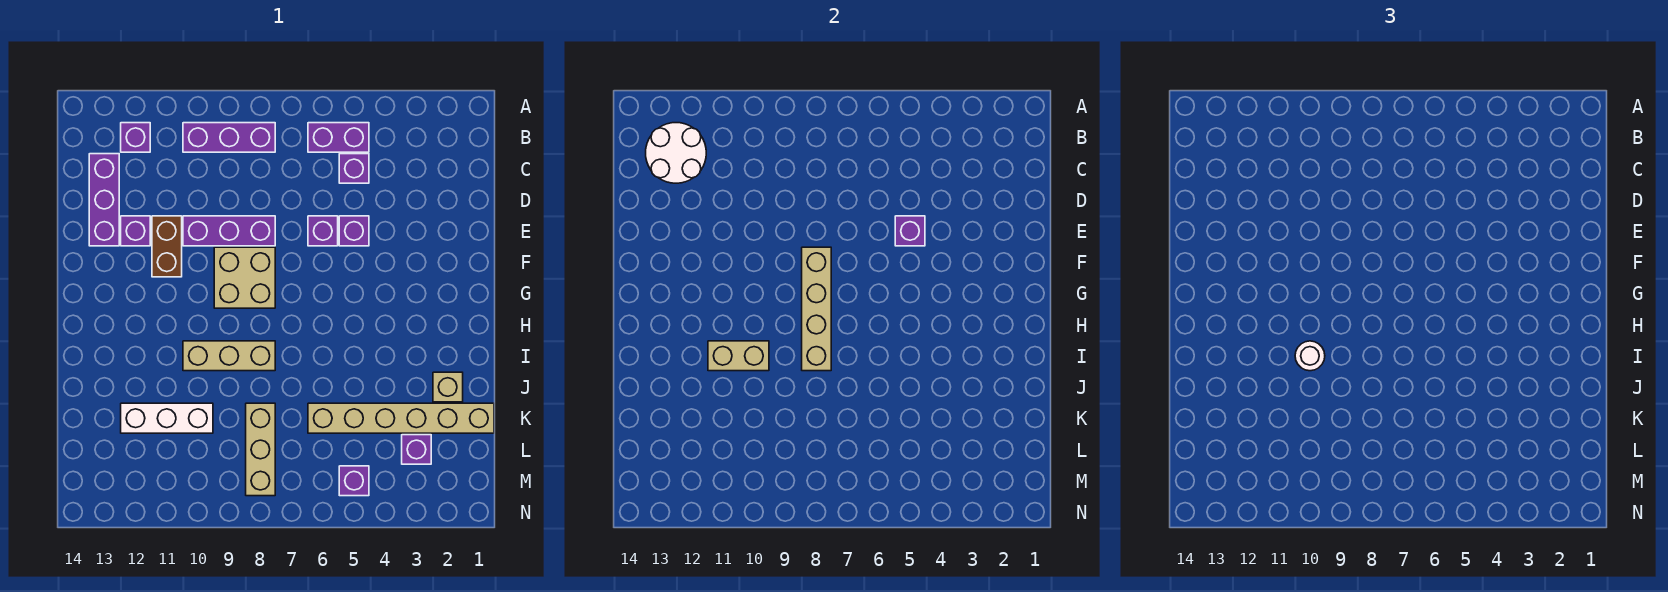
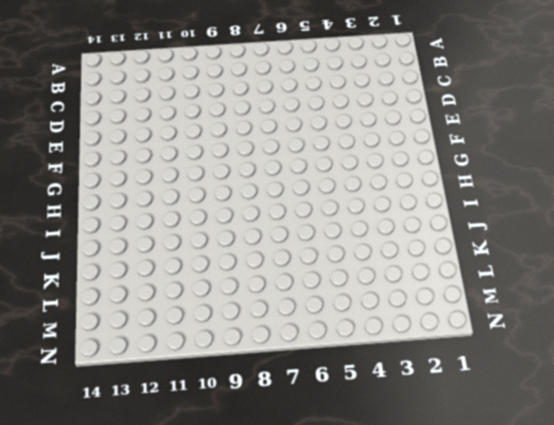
none -> purple 1x2 brick [308,123,369,152]
none -> purple 1x3 brick [183,123,275,152]
none -> purple 1x1 brick [121,123,150,152]

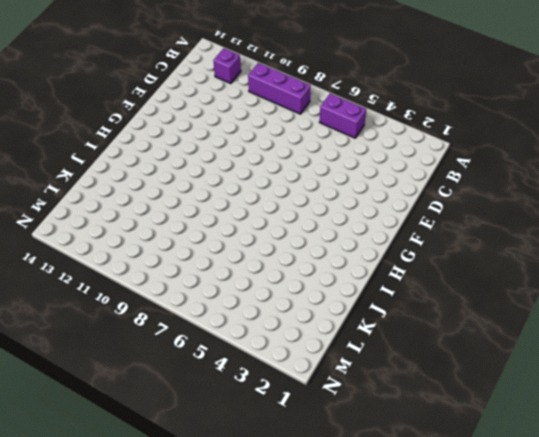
none -> purple 1x1 brick [339,154,369,183]
none -> purple 1x3 brick [89,154,119,246]
none -> purple 1x1 brick [339,216,369,246]

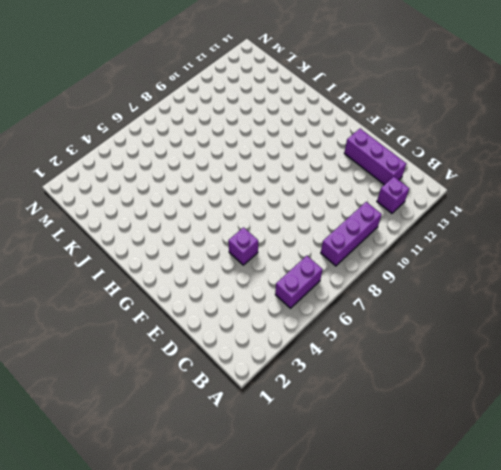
none -> purple 1x1 brick [339,154,369,183]
none -> purple 1x1 brick [308,216,338,246]
none -> purple 1x3 brick [183,216,275,246]

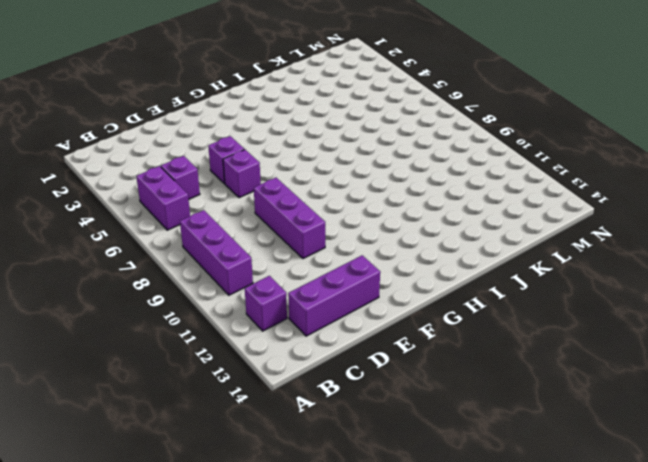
none -> brown 1x2 brick [152,216,182,277]
none -> purple 1x1 brick [121,216,150,246]
none -> tan 2x2 brick [214,247,275,308]

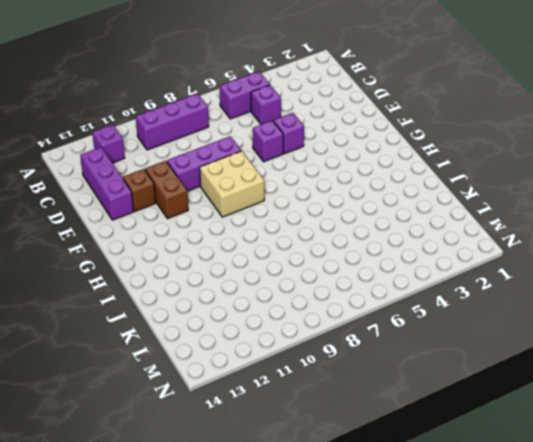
brown 1x1 brick [123,169,156,211] -> purple 1x1 brick [121,216,150,246]
none -> tan 1x3 brick [183,341,275,371]
none -> tan 1x1 brick [433,372,463,402]
none -> tan 1x6 brick [308,403,494,433]

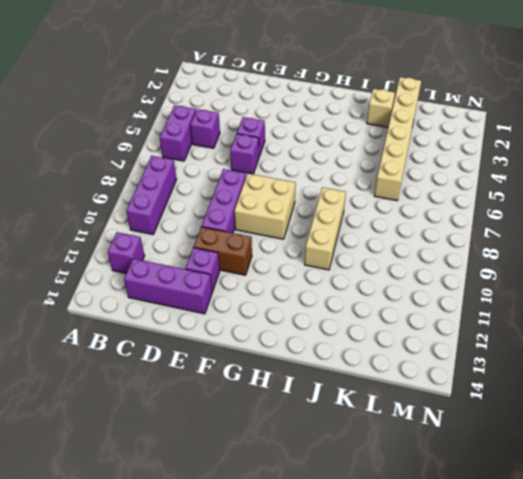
none -> tan 1x3 brick [246,403,275,496]
none -> white 1x3 brick [121,403,213,433]
none -> purple 1x1 brick [402,435,431,464]

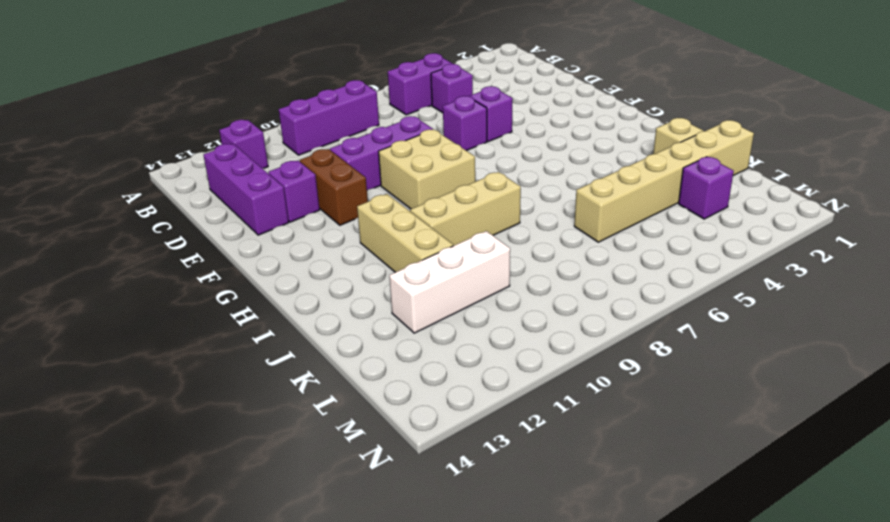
tan 1x3 brick [357,194,453,272] -> tan 1x3 brick moved to [246,403,275,496]
none -> purple 1x1 brick [339,466,369,496]
none -> white 2x2 round brick [646,123,706,183]
none -> purple 1x1 brick [895,216,925,246]

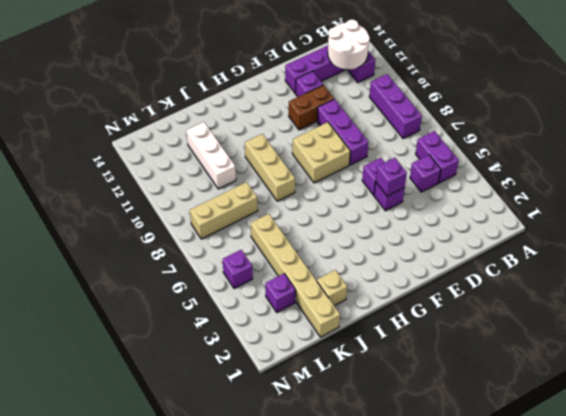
none -> tan 1x4 brick [802,247,831,371]
none -> tan 1x2 brick [708,341,769,371]
none -> white 1x1 round brick [1295,341,1325,371]

